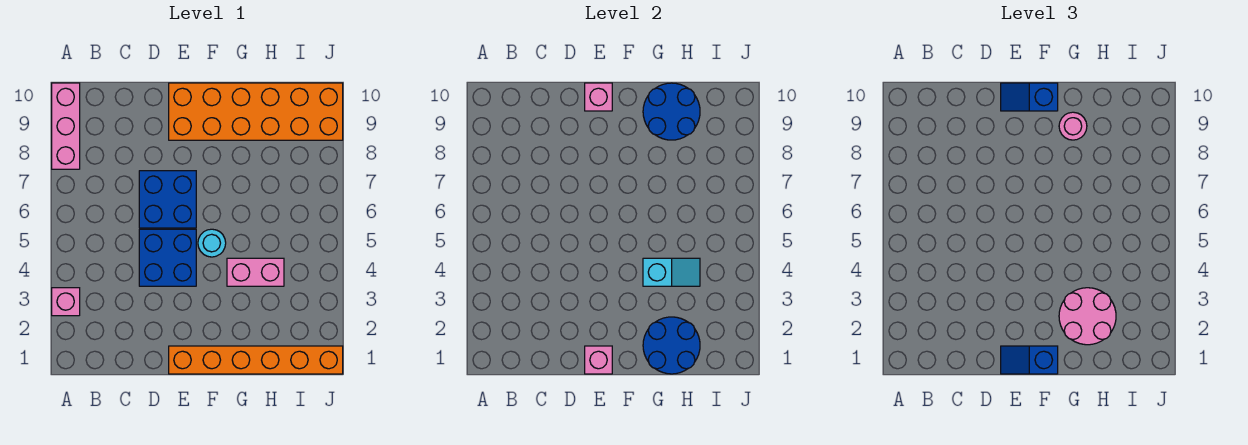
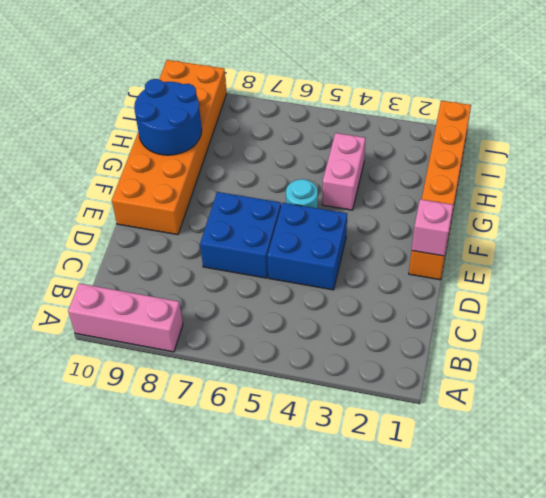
none -> pink 1x1 brick [52,288,80,316]
none -> pink 1x1 brick [585,83,612,111]
none -> blue 2x2 round brick [643,317,700,374]

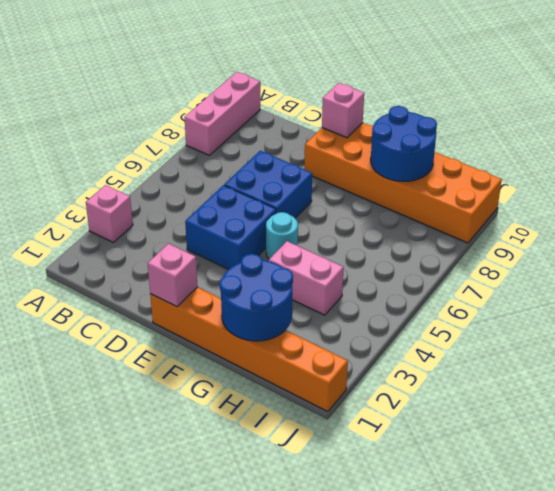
none -> cyan 1x2 slope [643,258,700,286]
none -> blue 1x2 slope [1001,346,1058,374]
none -> blue 1x2 slope [1001,83,1058,111]

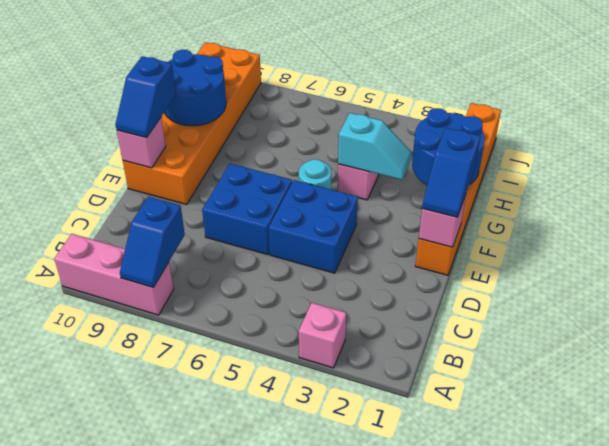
blue 1x2 slope [120,197,185,288] -> none
cyan 1x2 slope [338,113,412,180] -> cyan 1x2 slope turned to [643,258,700,286]
none -> pink 2x2 round brick [1059,288,1116,345]
none -> pink 1x1 round brick [1059,112,1087,140]

